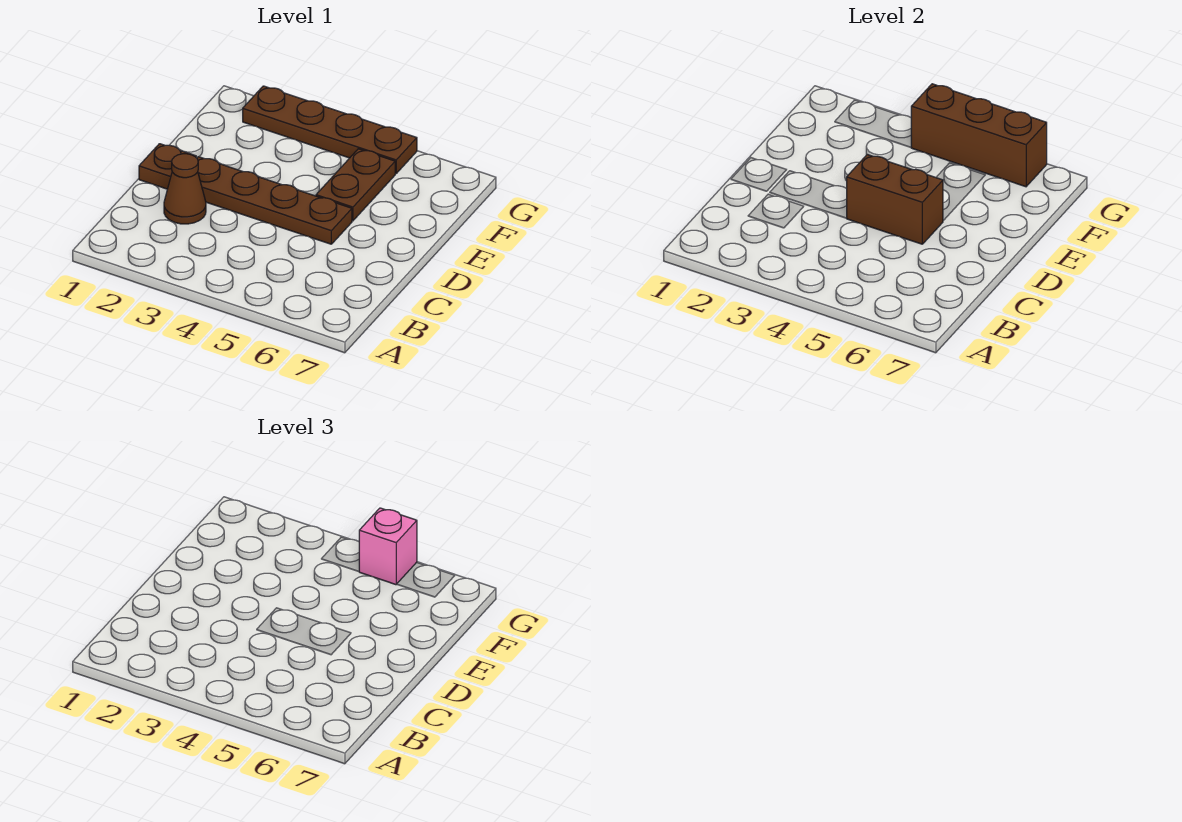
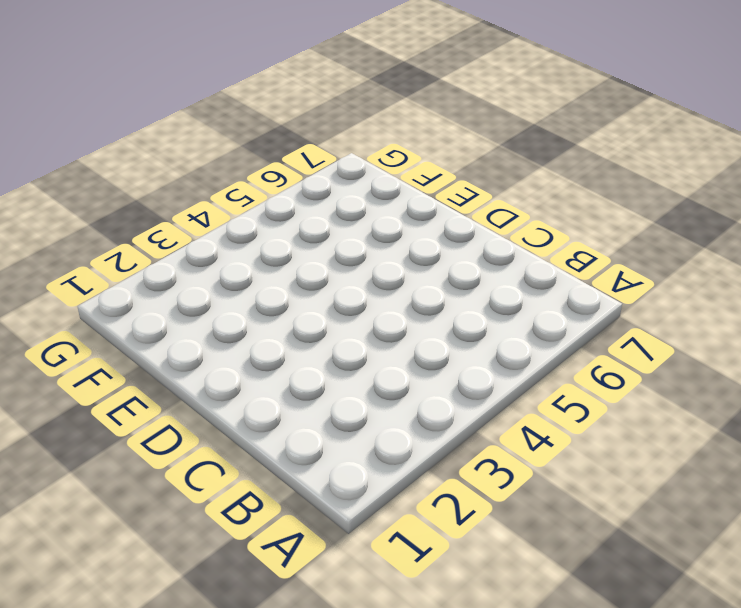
none -> brown 1x1 cone [164,154,206,224]
none -> brown 1x1 plate [139,144,196,189]

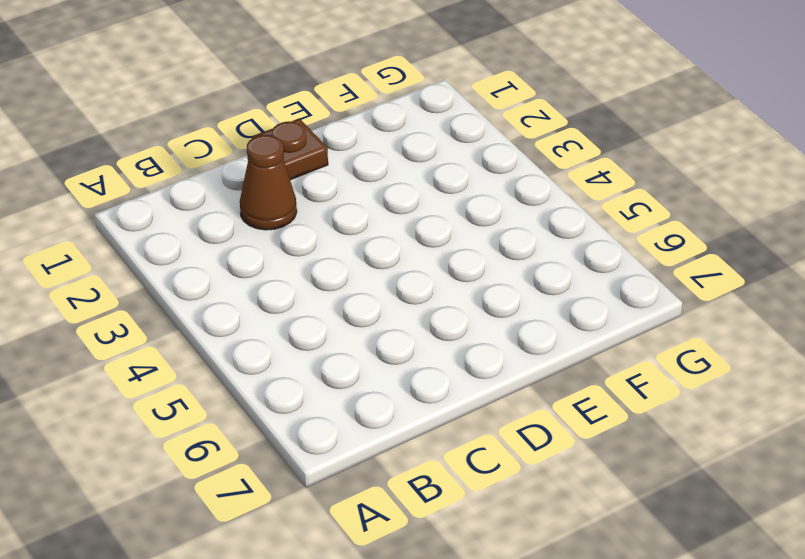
none -> brown 1x4 plate [197,157,352,244]
none -> brown 1x2 plate [316,149,395,221]

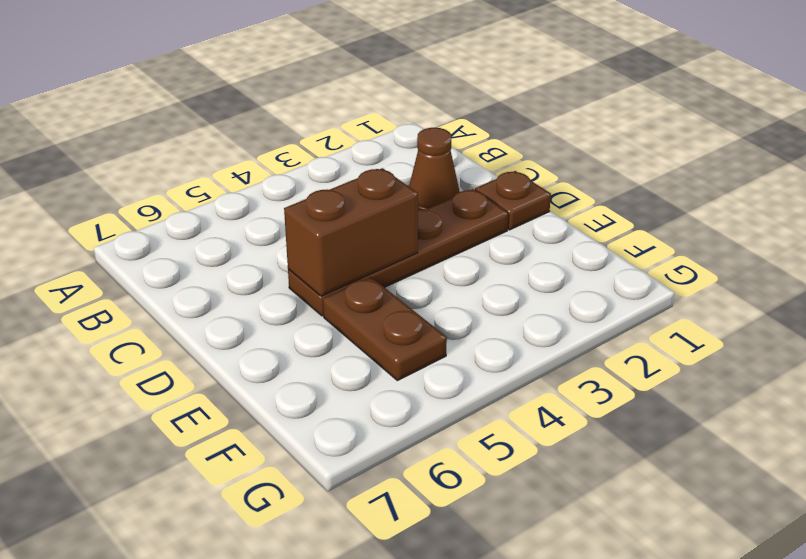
none -> brown 1x4 plate [243,86,417,174]
none -> brown 1x3 brick [911,84,1047,187]

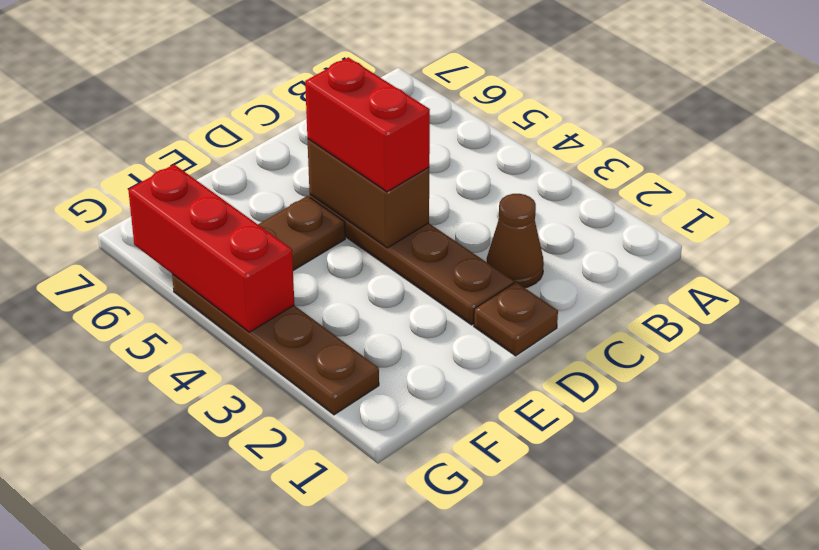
red 1x2 brick [305,57,430,192] -> none
red 1x3 brick [128,165,294,332] -> brown 1x3 brick [911,84,1047,187]
none -> pink 1x1 brick [359,508,417,585]

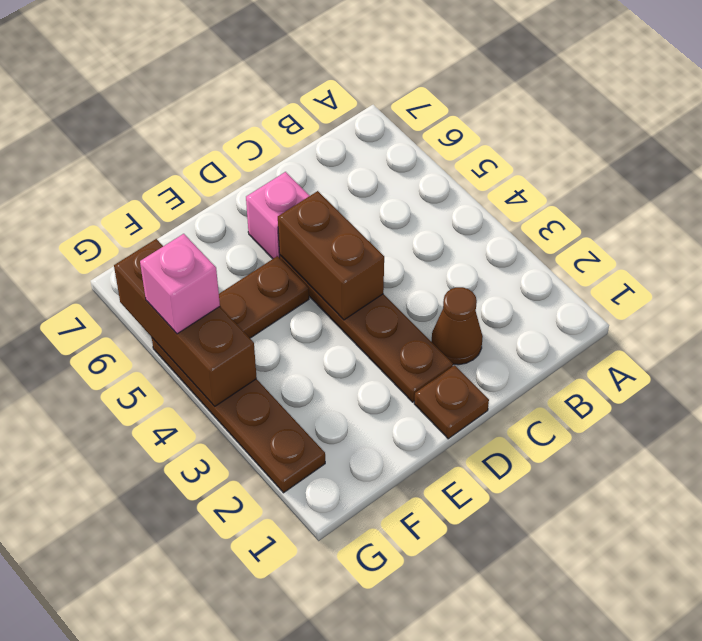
pink 1x1 brick [246,172,310,259] -> none

